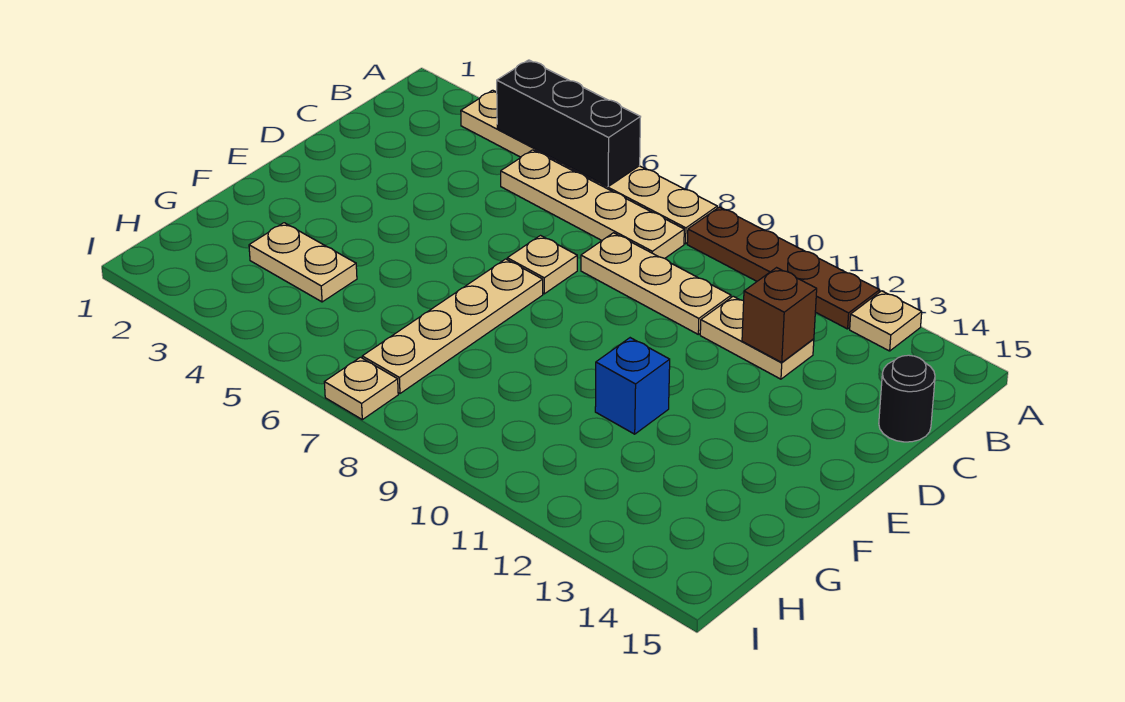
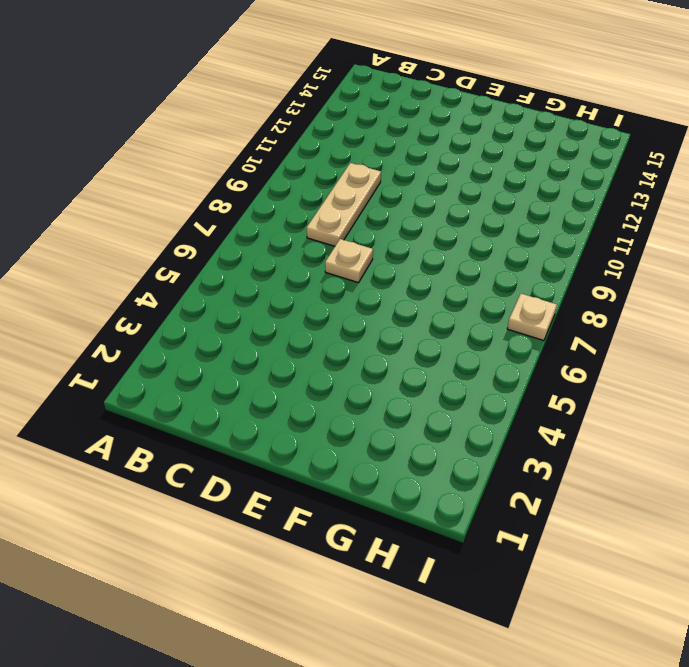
none -> tan 1x6 plate [461,90,717,244]
none -> brown 1x4 plate [687,207,880,329]
none -> tan 1x1 plate [850,291,922,351]

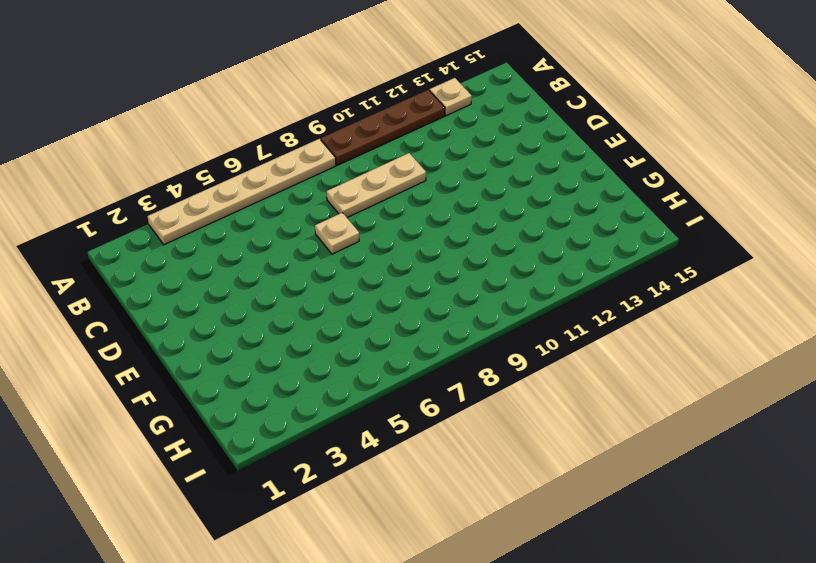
none -> tan 1x4 plate [501,150,684,258]
none -> tan 1x2 plate [700,296,814,379]
none -> black 1x1 round brick [879,355,935,442]

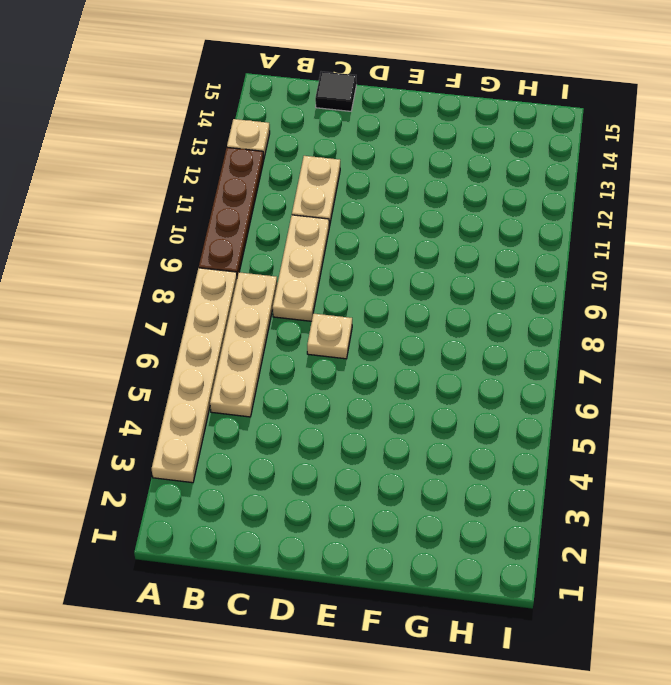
black 1x1 tile [315,72,356,111] -> black 1x1 round brick [879,355,935,442]
none -> tan 1x4 plate [362,259,543,393]
none -> blue 1x1 brick [595,338,670,434]
none -> tan 1x2 plate [249,223,357,302]

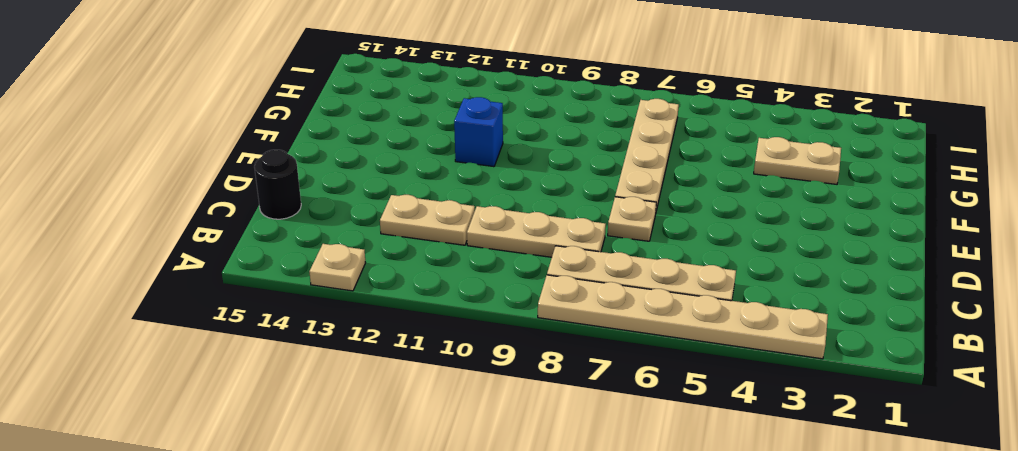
none -> brown 1x4 plate [687,207,880,329]
none -> tan 1x1 plate [324,357,398,420]
none -> black 1x3 brick [497,60,640,187]

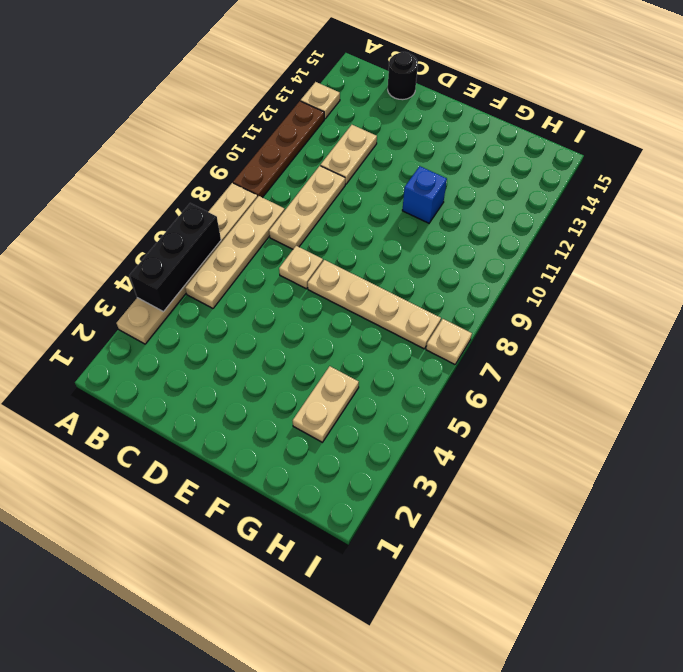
none -> brown 1x1 brick [742,268,817,363]

